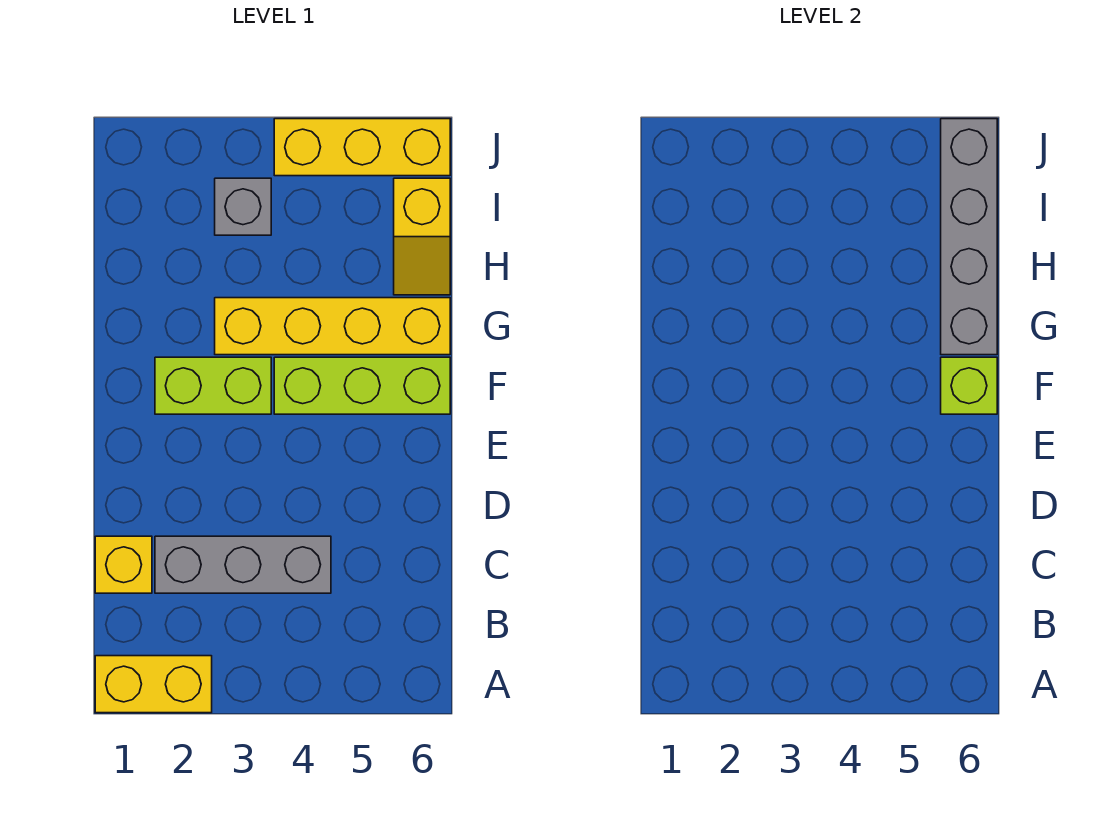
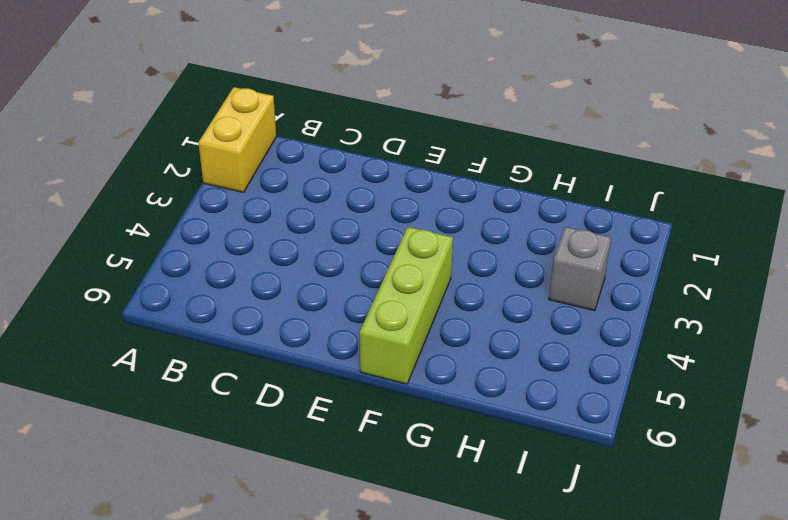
none -> yellow 1x1 brick [95,536,152,593]
none -> grey 1x3 brick [155,536,331,593]

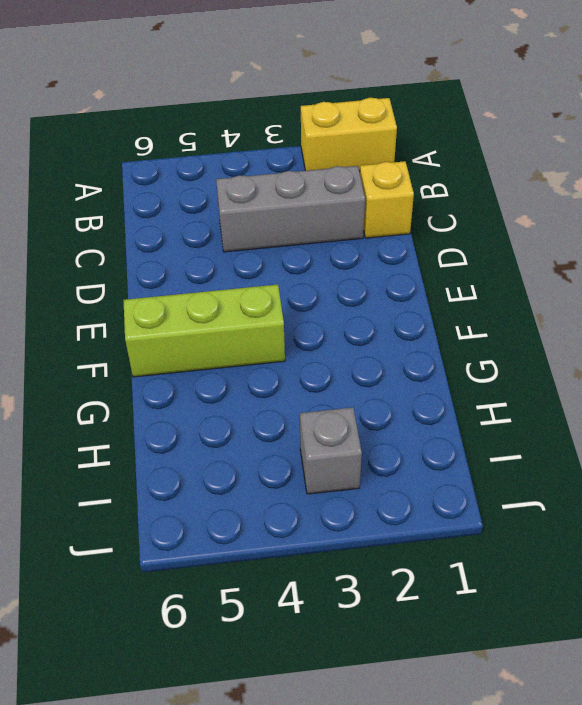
none -> lime 1x2 brick [155,357,271,414]
none -> yellow 1x4 brick [215,298,450,355]

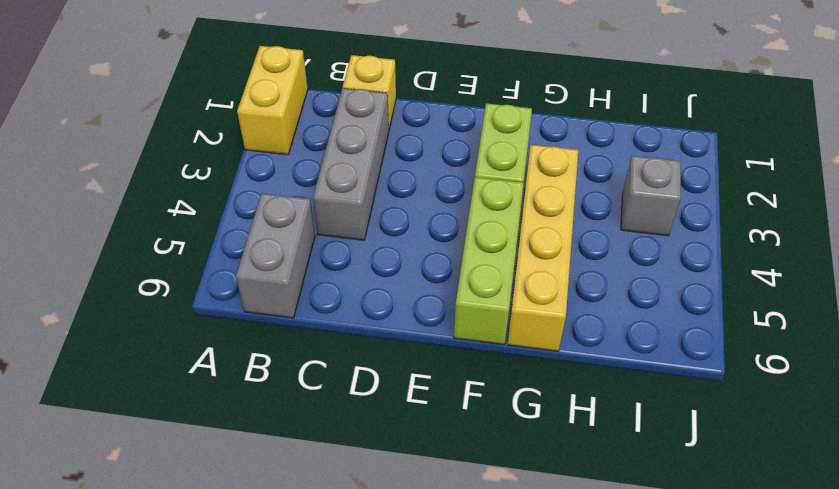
grey 1x2 brick [236,193,315,318] -> none
none -> yellow 1x2 slope [394,178,450,295]
none -> yellow 1x3 brick [274,119,450,176]

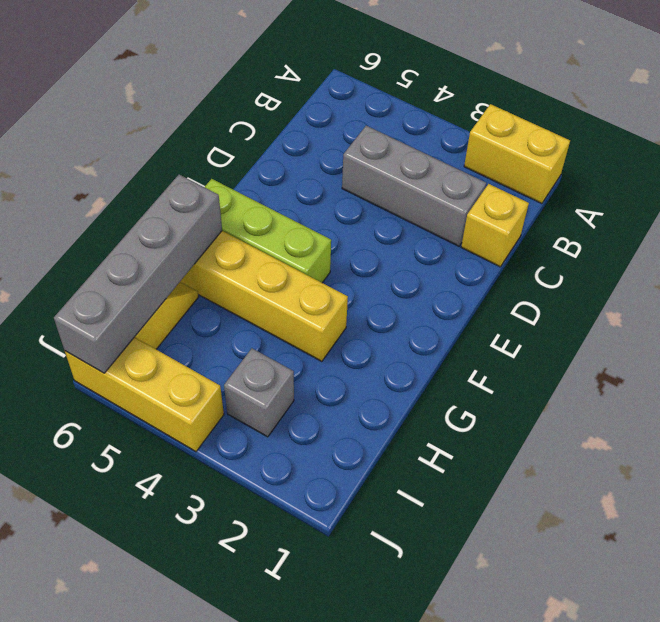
none -> lime 1x2 brick [155,357,271,414]
none -> lime 1x1 brick [941,357,997,414]

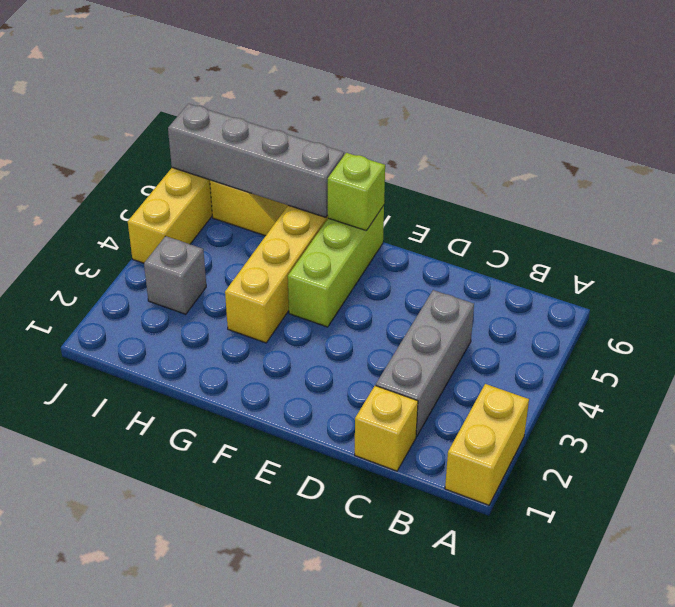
none -> lime 1x2 brick [155,357,271,414]

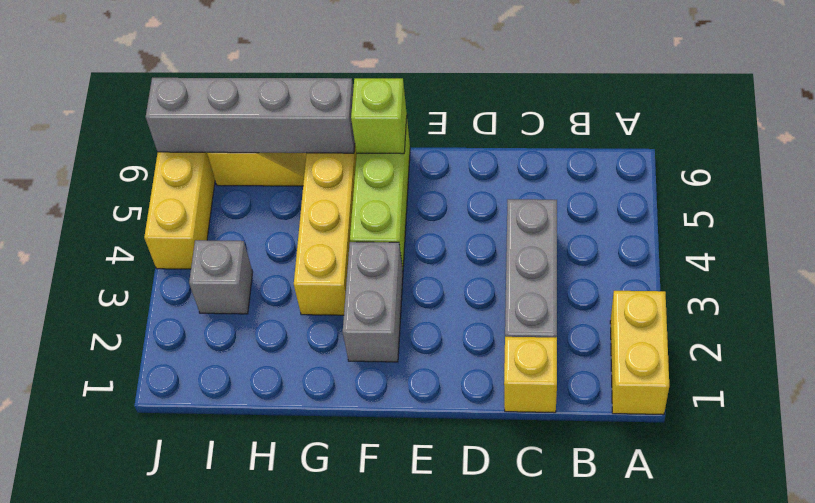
grey 1x2 brick [343,242,403,362] -> lime 1x2 brick [155,357,271,414]

